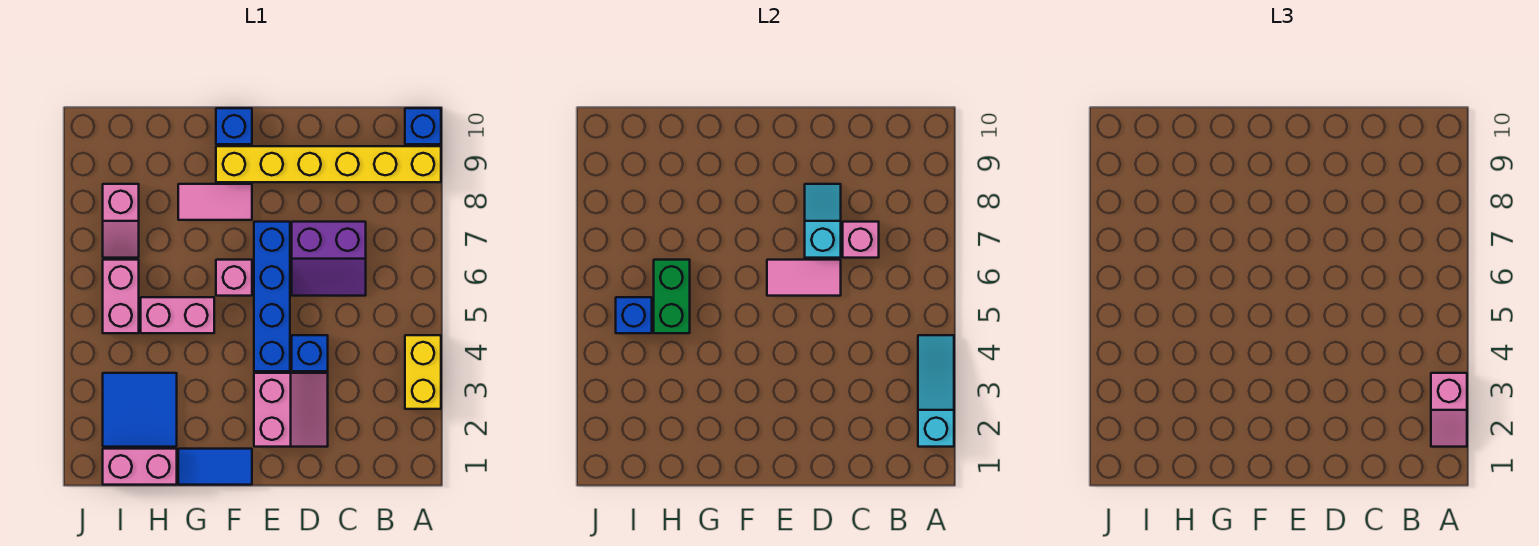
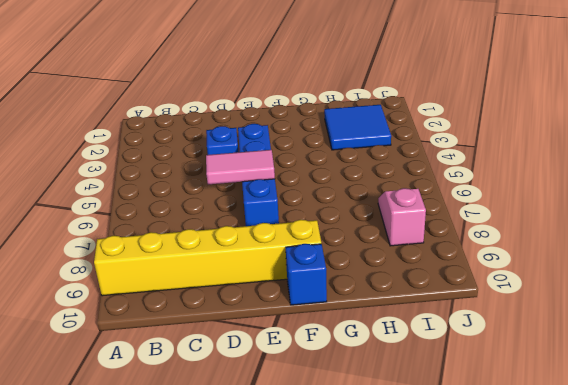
none -> yellow 1x2 brick [405,335,441,409]
none -> blue 1x1 brick [405,108,441,144]
none -> purple 2x2 slope [292,222,366,296]

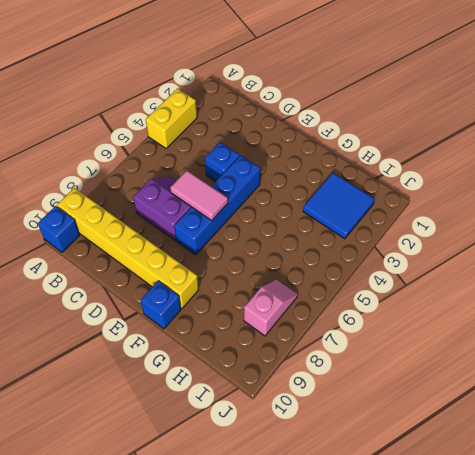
none -> pink 2x2 slope [254,373,328,447]
none -> blue 1x2 tile [178,449,252,485]
none -> pink 1x1 brick [216,260,252,296]

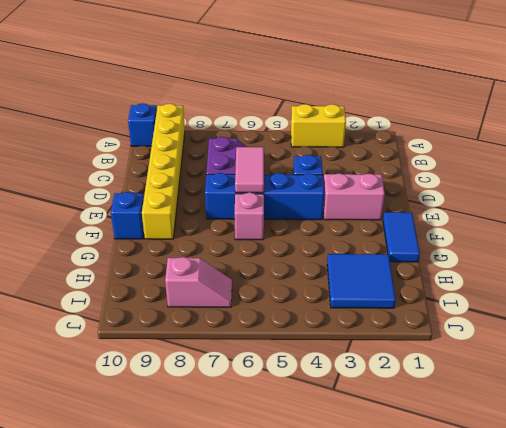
none -> pink 1x2 tile [178,184,252,220]
none -> pink 1x2 brick [141,297,214,333]
none -> pink 1x2 brick [103,449,177,485]

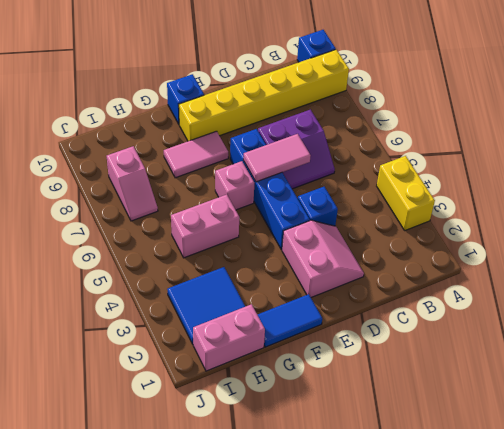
none -> pink 1x2 brick [103,260,139,333]
none -> cyan 1x3 slope [918,335,954,447]
none -> pink 1x1 brick [843,222,879,258]

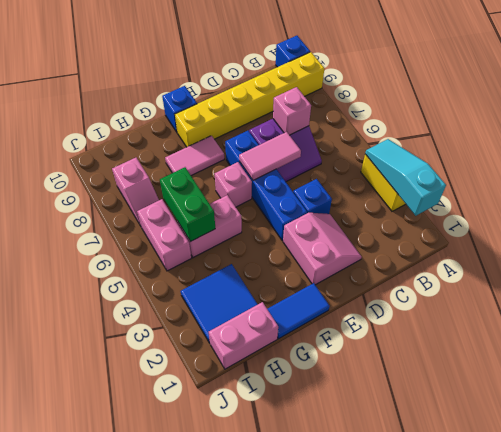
none -> cyan 1x2 slope [805,184,841,258]
none -> blue 1x1 brick [616,297,652,333]
none -> pink 1x2 slope [1431,373,1467,447]

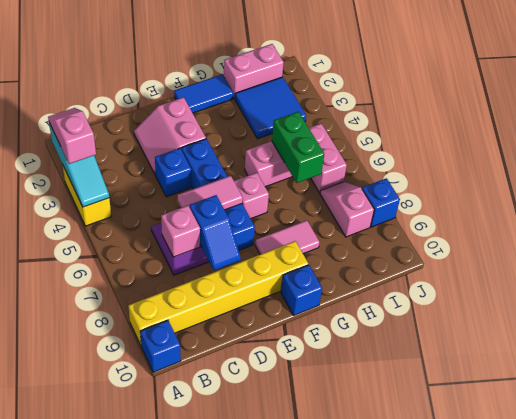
blue 1x2 slope [190,195,241,271] -> cyan 1x2 slope [805,184,841,258]
blue 1x1 brick [362,178,400,227] -> blue 1x1 brick moved to [616,297,652,333]

